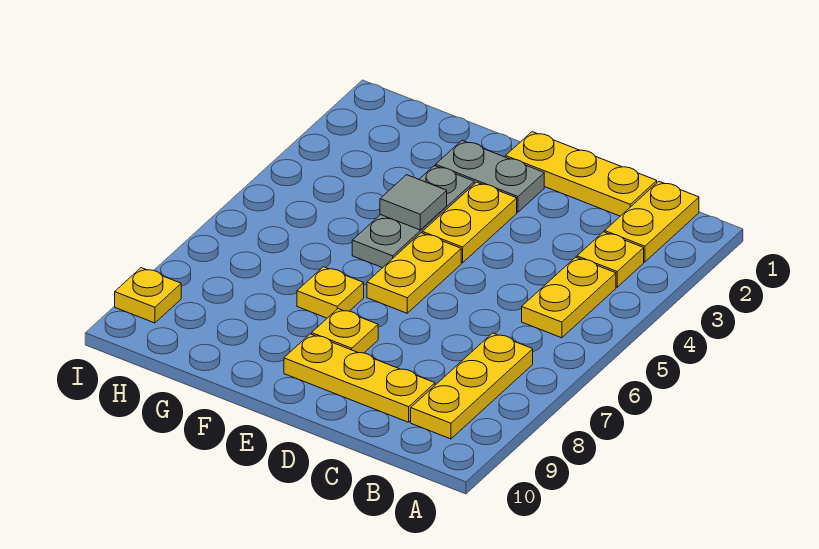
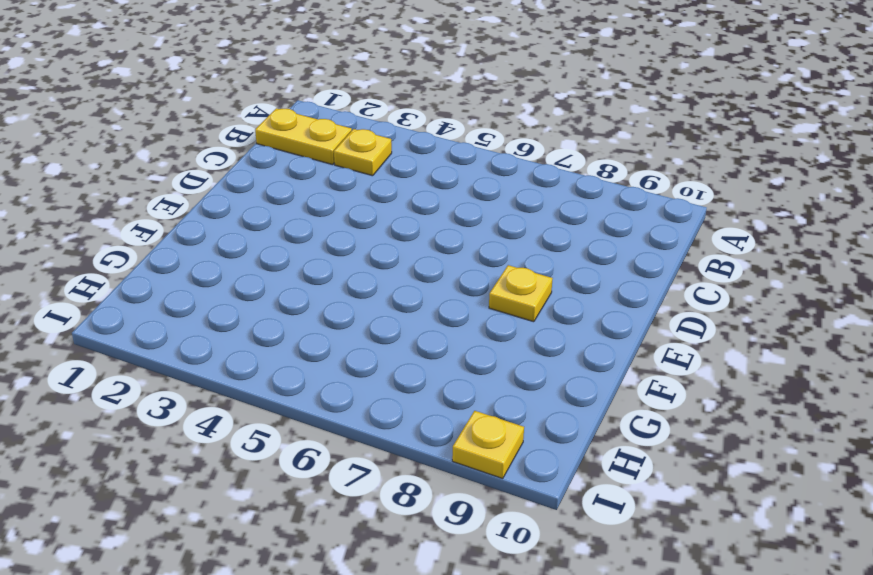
none -> yellow 1x2 plate [522,257,616,338]
none -> yellow 1x3 plate [411,333,533,439]
none -> yellow 1x3 plate [506,132,657,216]

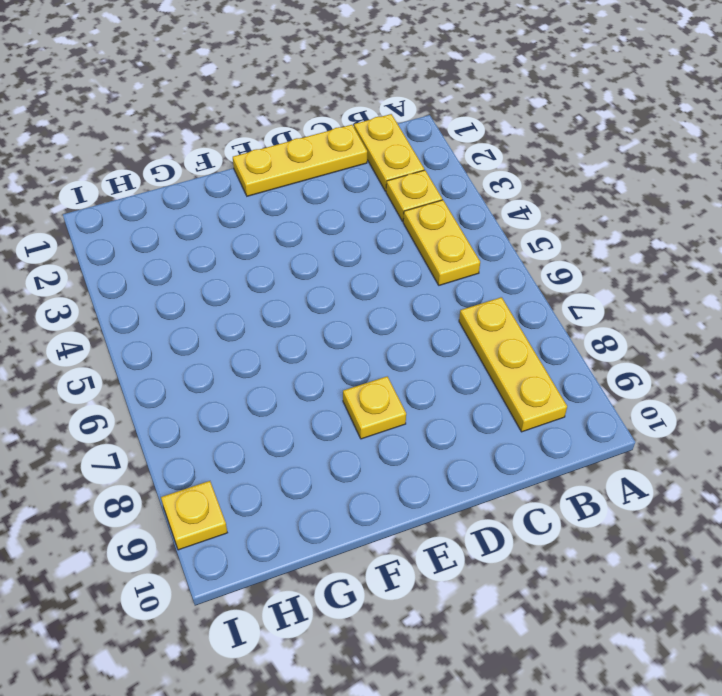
none -> yellow 1x3 plate [284,334,435,422]
none -> grey 1x2 plate [436,140,544,212]
none -> yellow 1x2 plate [422,182,517,263]

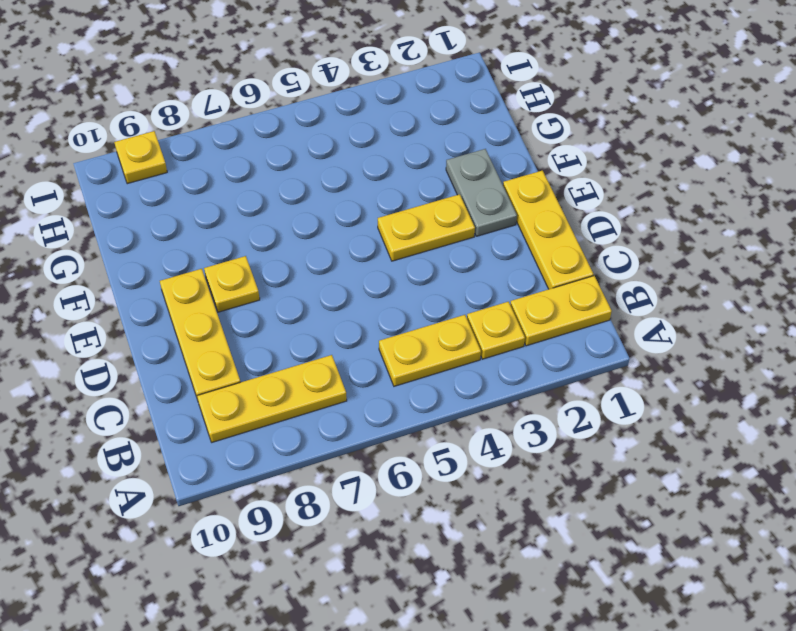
none -> yellow 1x2 plate [367,233,461,313]
none -> grey 1x3 plate [352,166,474,268]
none -> yellow 1x1 plate [297,267,364,318]

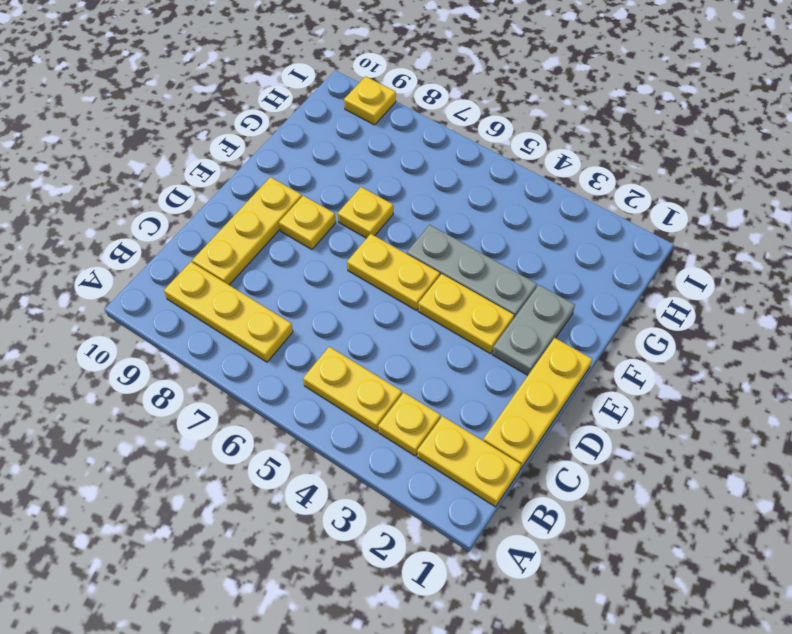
none -> grey 1x1 tile [380,175,447,230]

